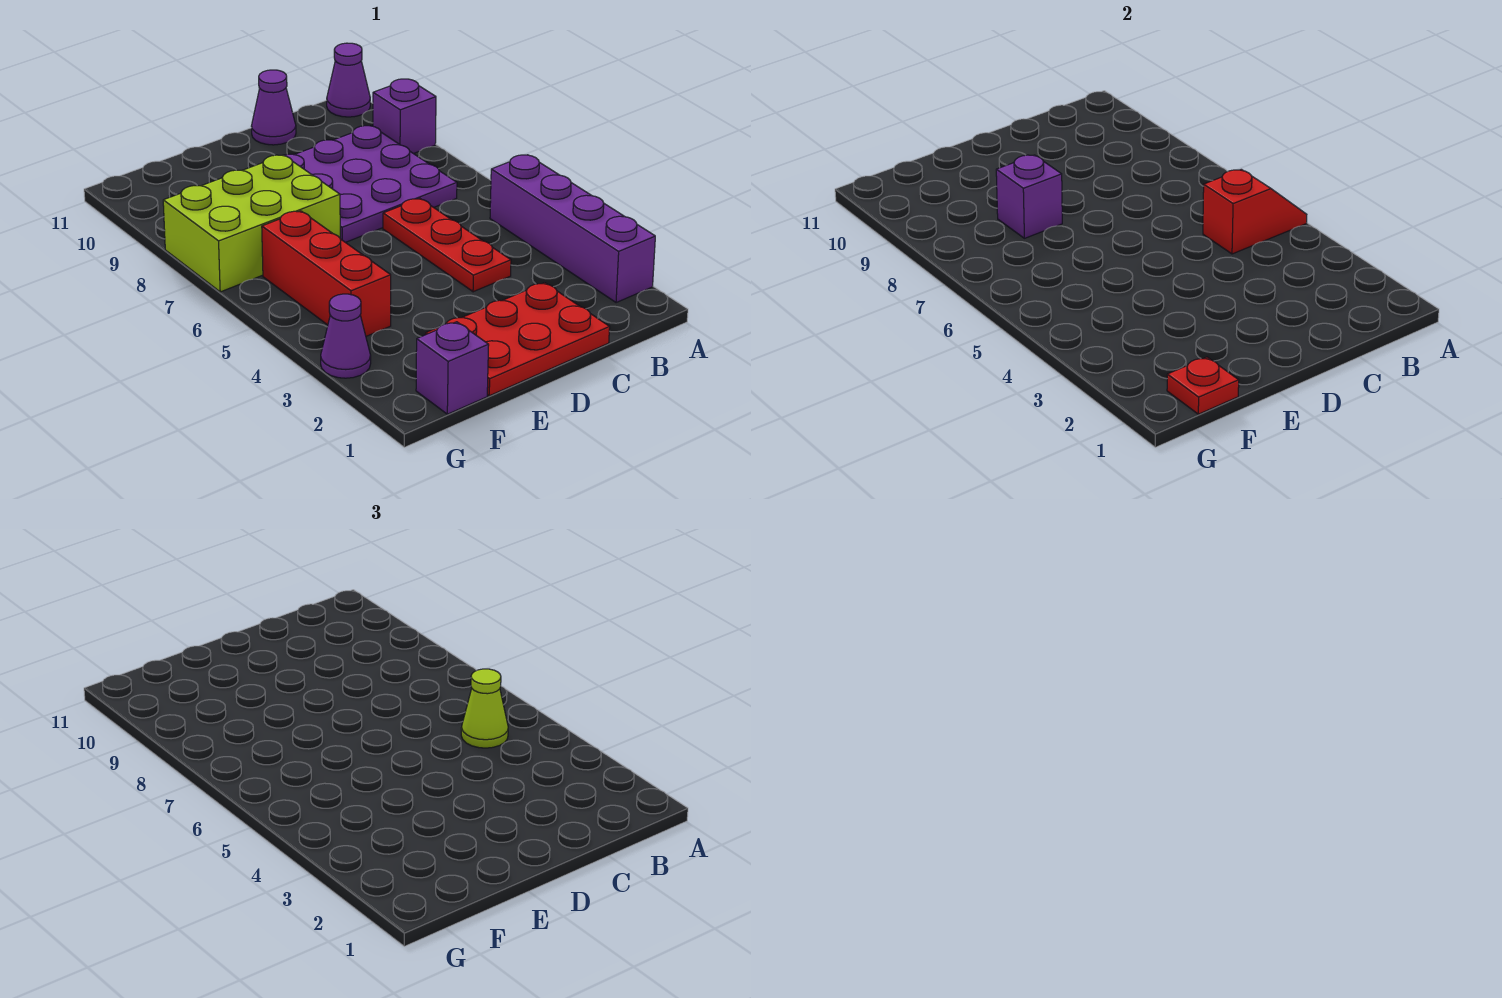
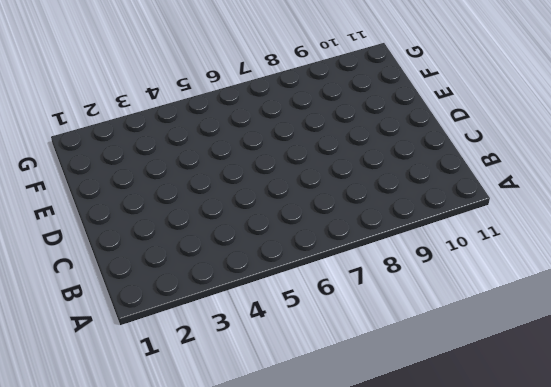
none -> purple 1x4 brick [490,155,655,303]
none -> purple 1x1 brick [373,79,436,154]
none -> purple 1x1 cone [327,43,370,117]

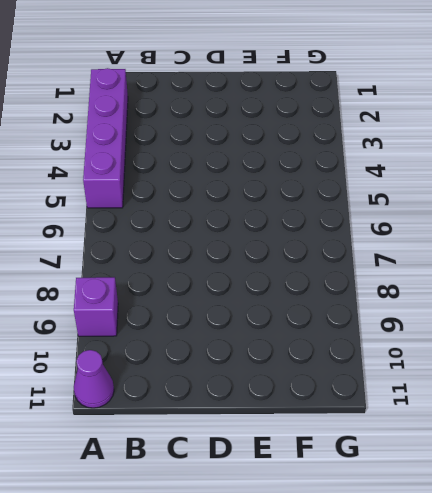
none -> purple 3x3 plate [284,126,457,242]
none -> red 2x3 plate [426,283,610,396]
none -> red 1x3 plate [383,199,511,292]

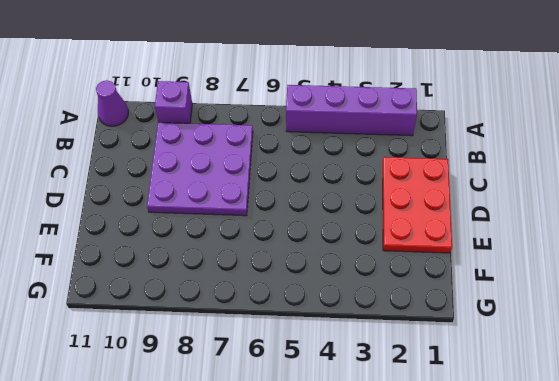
none -> red 1x3 plate [383,199,511,292]
none -> purple 1x1 cone [252,70,296,145]
none -> lime 2x3 brick [163,155,340,292]

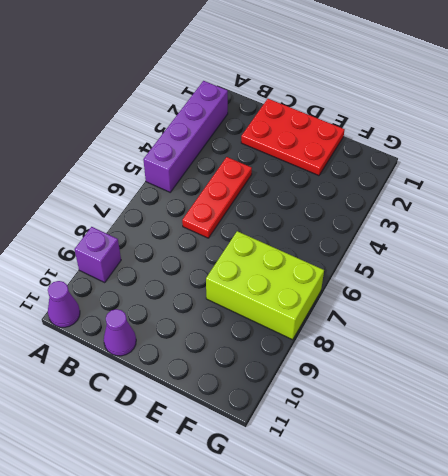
none -> purple 3x3 plate [284,126,457,242]
none -> purple 1x1 brick [416,322,489,414]
none -> red 1x3 brick [262,211,391,336]

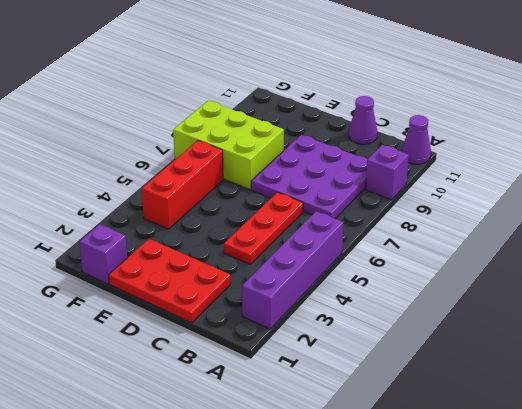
none -> purple 1x1 cone [321,294,371,378]
none -> red 1x2 slope [1203,169,1307,254]
none -> purple 1x1 brick [996,155,1062,238]

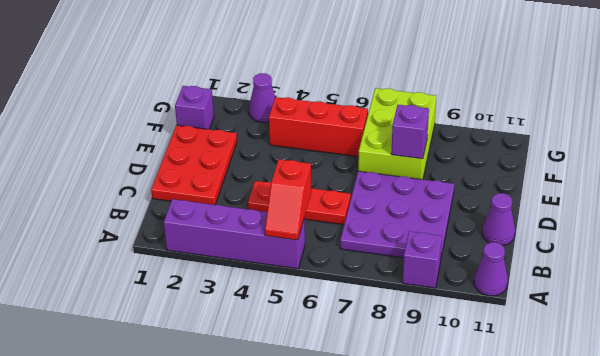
none -> red 1x1 plate [1167,357,1239,414]
none -> lime 1x1 cone [461,669,508,748]

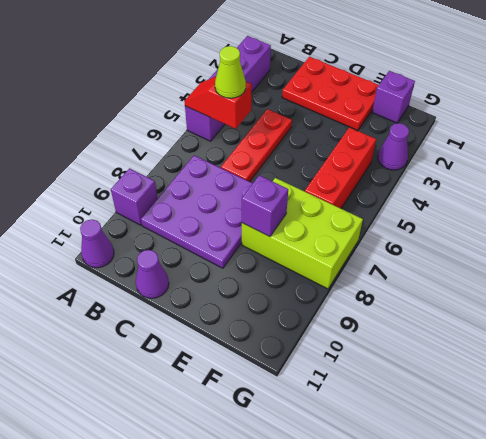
none -> red 1x1 plate [1167,357,1239,414]

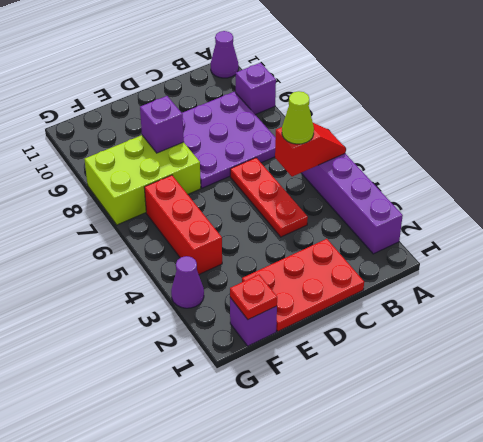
none -> purple 1x1 cone [252,70,296,145]

